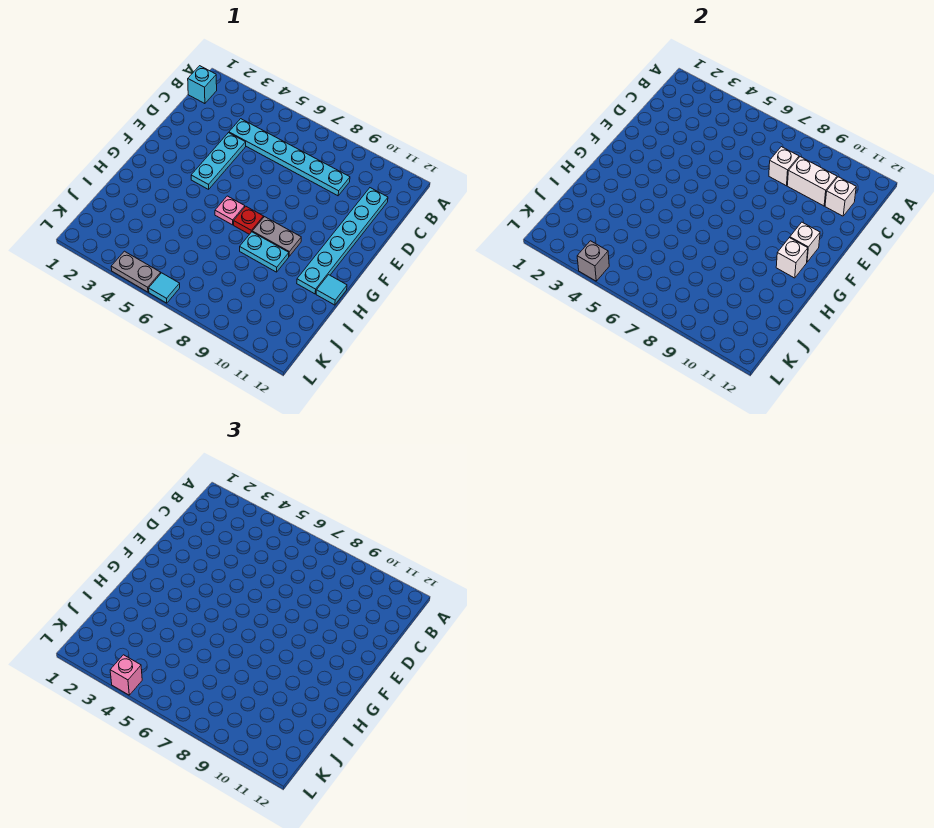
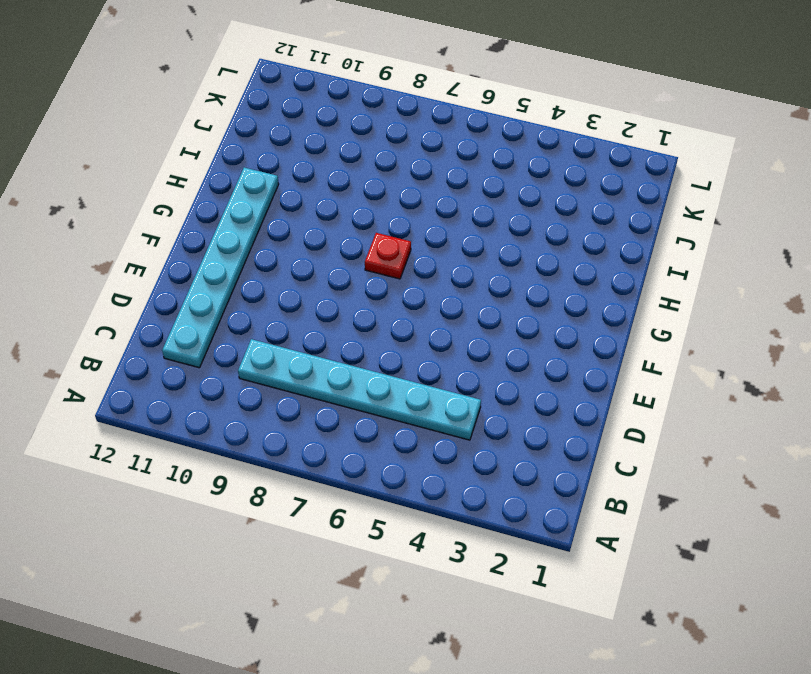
none -> cyan 1x1 brick [188,66,217,104]
none -> cyan 1x3 plate [191,133,246,189]
none -> pink 1x1 plate [215,196,245,225]

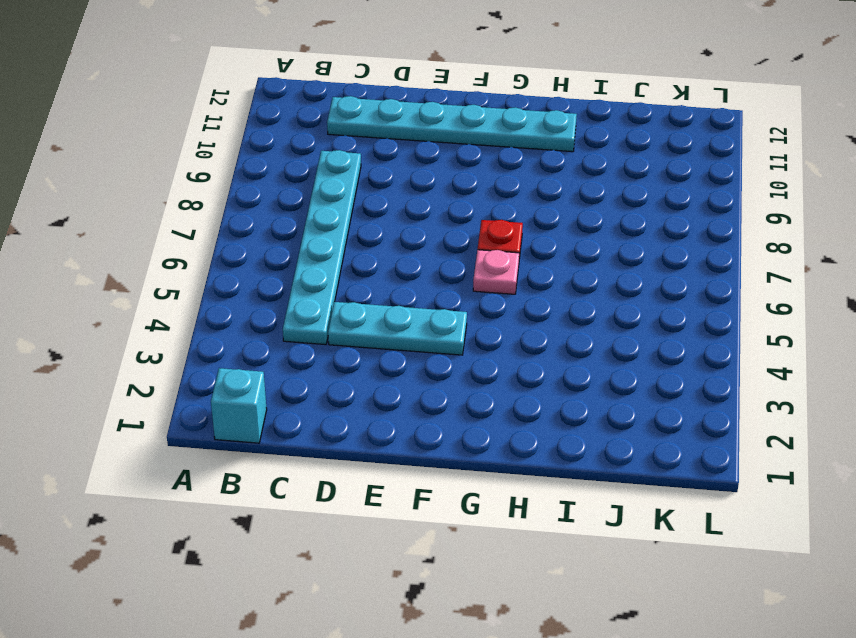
none -> grey 1x2 plate [252,217,301,256]
none -> cyan 1x2 plate [240,232,289,272]
none -> cyan 1x1 tile [316,275,347,305]

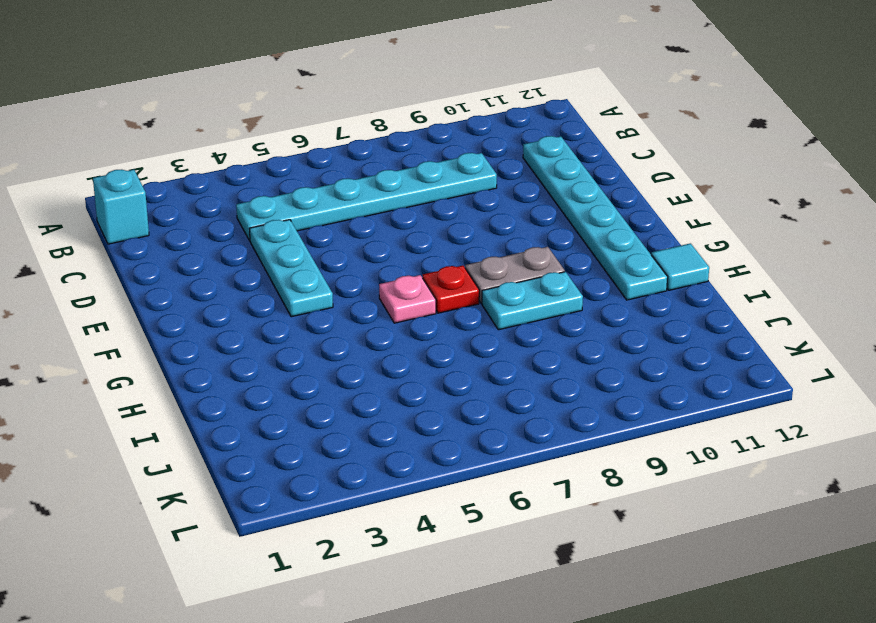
none -> grey 1x2 plate [111,251,161,292]
none -> cyan 1x1 tile [149,273,180,303]
none -> white 1x1 brick [769,147,799,186]

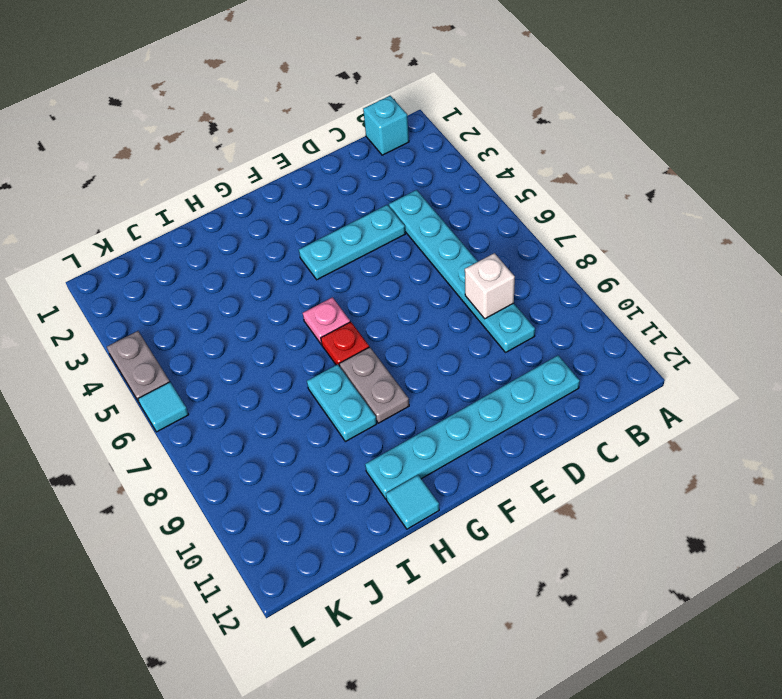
none -> white 1x2 brick [787,157,837,206]
none -> white 1x1 brick [825,177,856,216]
none -> white 1x1 brick [790,222,820,262]

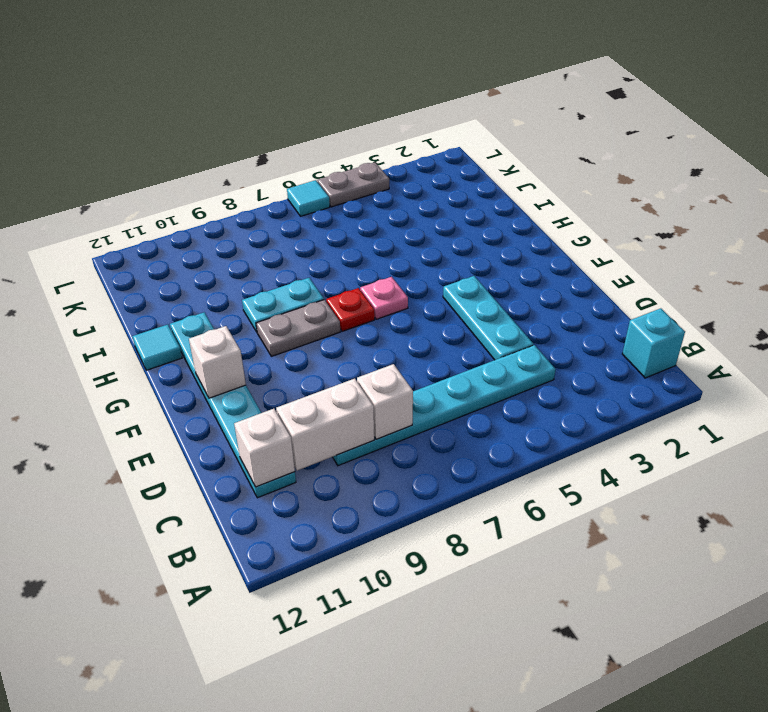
none -> white 1x1 brick [776,238,808,278]
none -> grey 1x1 brick [577,241,609,281]
none -> pink 1x1 brick [110,655,142,695]

